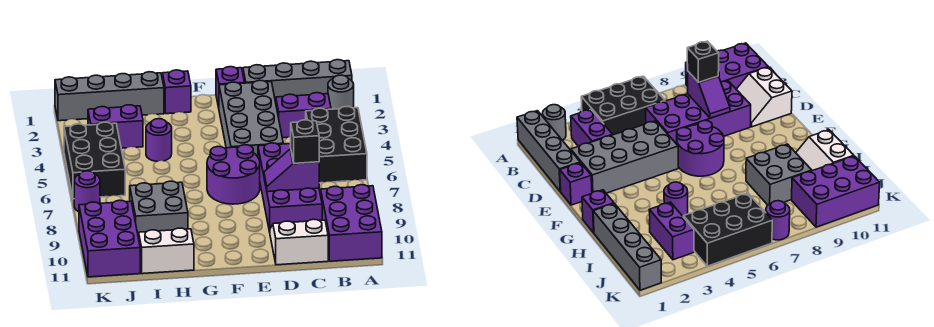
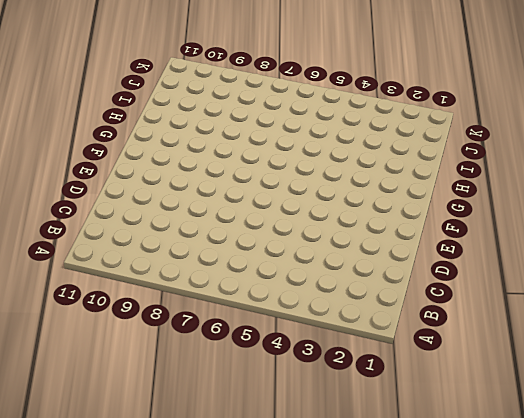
none -> grey 1x4 brick [243,60,352,102]
none -> grey 1x1 round brick [328,75,354,109]
none -> black 2x3 brick [306,107,367,183]

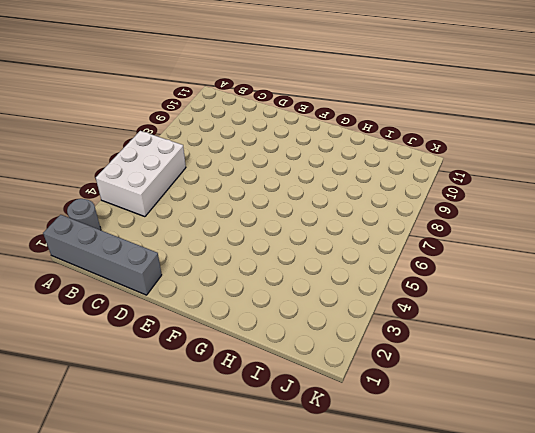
white 2x3 brick [96,131,186,217] -> black 2x3 brick [306,107,367,183]
none -> purple 2x3 brick [321,185,382,261]
none -> purple 1x2 brick [276,93,331,138]
none -> purple 2x4 brick [258,143,322,232]

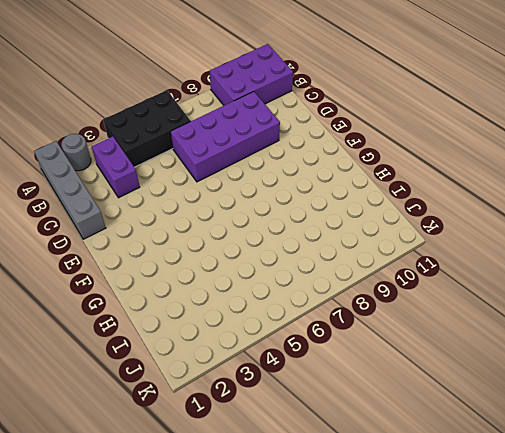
none -> white 2x2 slope [270,219,328,265]
none -> grey 2x4 brick [219,80,283,157]
none -> purple 1x1 brick [216,67,244,108]

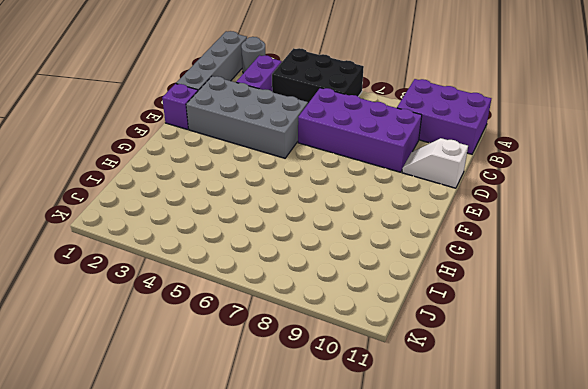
white 1x2 slope [402,138,468,188] -> white 2x2 slope [270,219,328,265]
none -> purple 2x2 round brick [207,145,260,204]
none -> purple 1x1 brick [162,70,191,114]
none -> grey 1x4 brick [55,72,164,121]

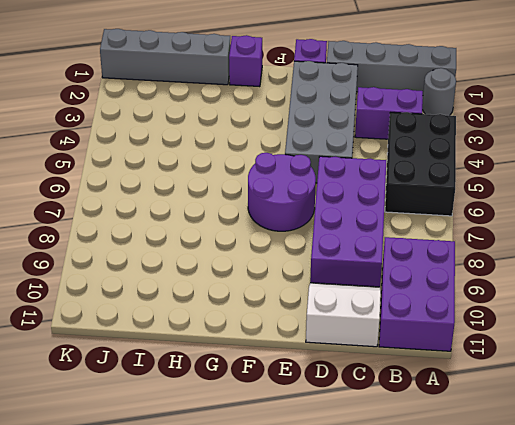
none -> purple 1x1 round brick [146,119,172,161]
none -> grey 2x2 brick [130,181,188,233]
none -> white 2x2 slope [138,228,194,274]

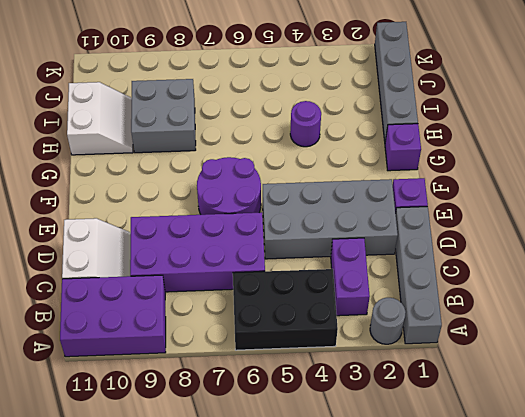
none -> purple 1x2 brick [88,105,143,148]
none -> black 2x3 brick [64,122,125,199]
none -> purple 2x3 brick [79,200,140,277]

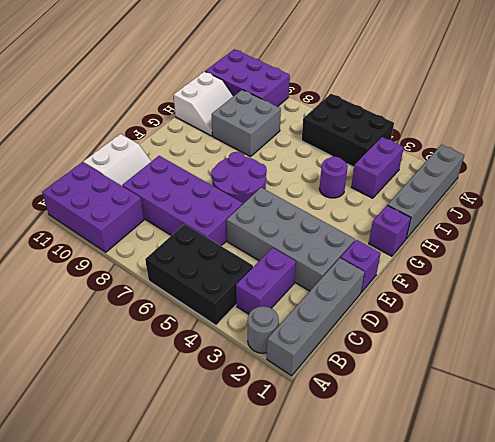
none -> purple 1x1 round brick [74,171,100,212]
none -> purple 1x2 slope [264,149,319,192]
none -> black 1x1 brick [291,120,319,163]

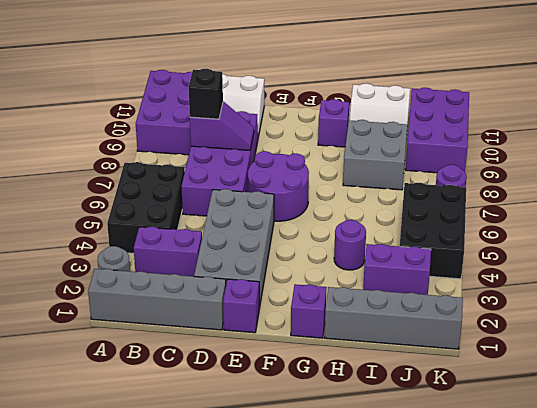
purple 1x1 brick [318,99,349,147] -> none

